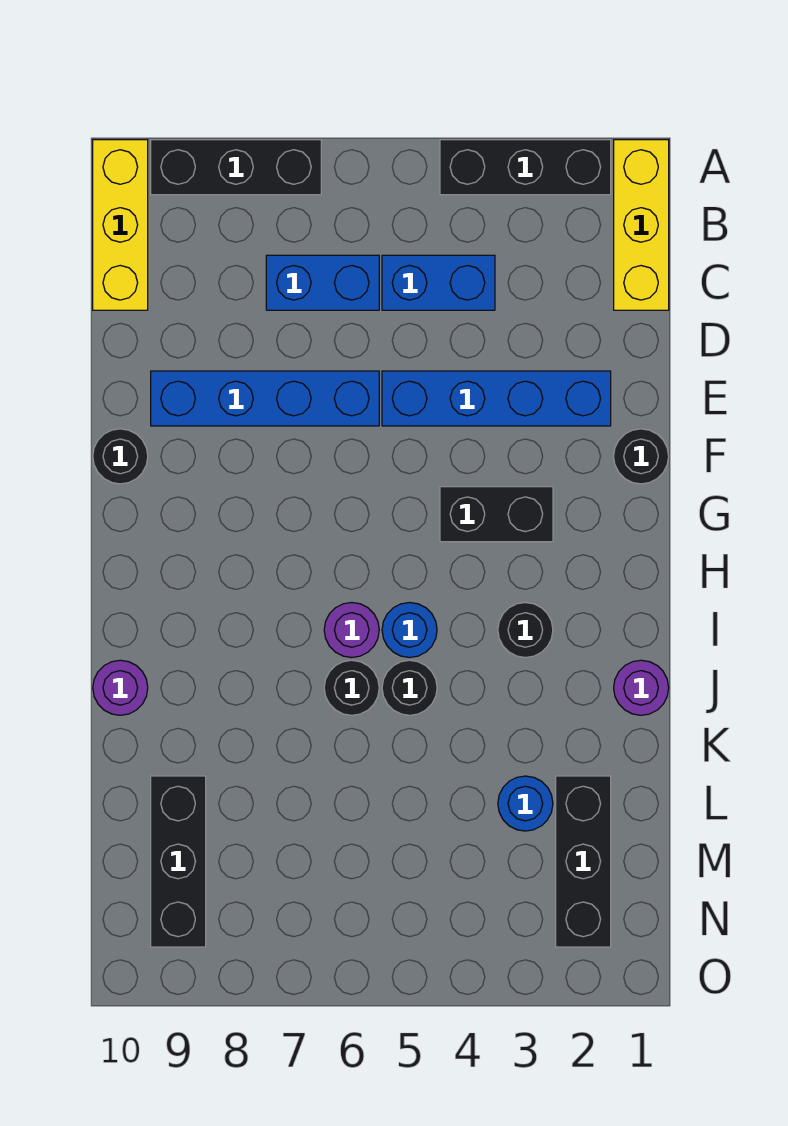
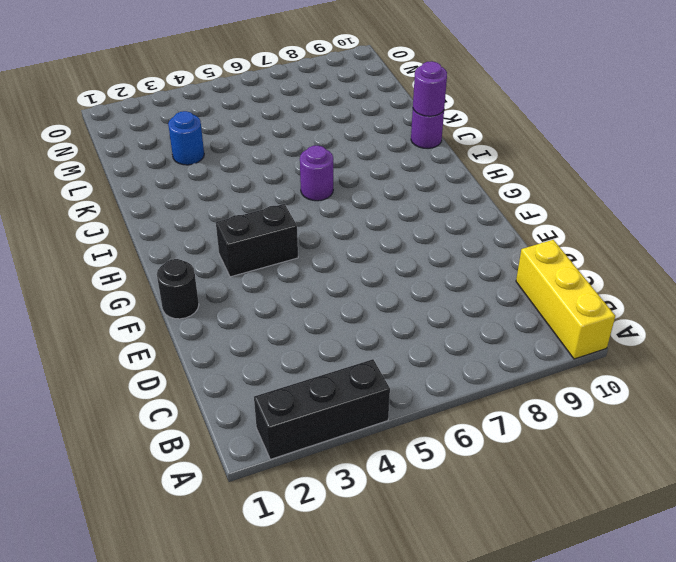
purple 1x1 round brick [413,61,447,116] -> purple 1x1 round brick moved to [614,660,669,715]
none -> yellow 1x3 brick [614,140,669,310]
none -> black 1x3 brick [151,140,321,195]
none -> blue 1x2 brick [382,255,495,310]

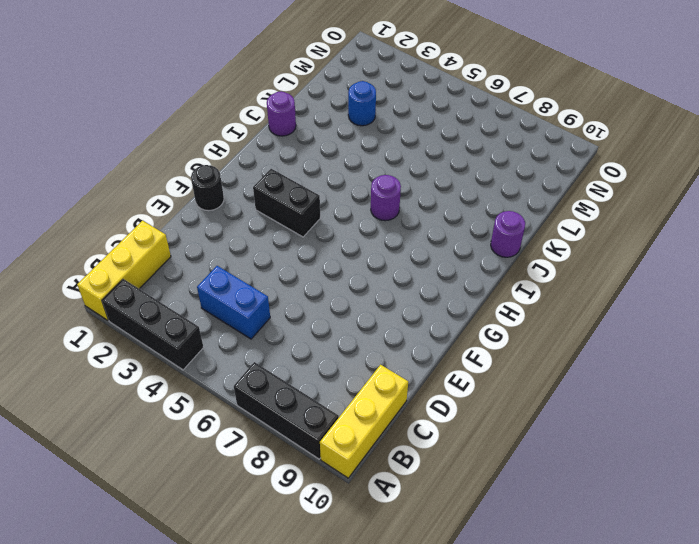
none -> blue 1x2 brick [266,255,379,310]
none -> blue 1x4 brick [382,371,611,426]
none -> blue 1x4 brick [151,371,379,426]

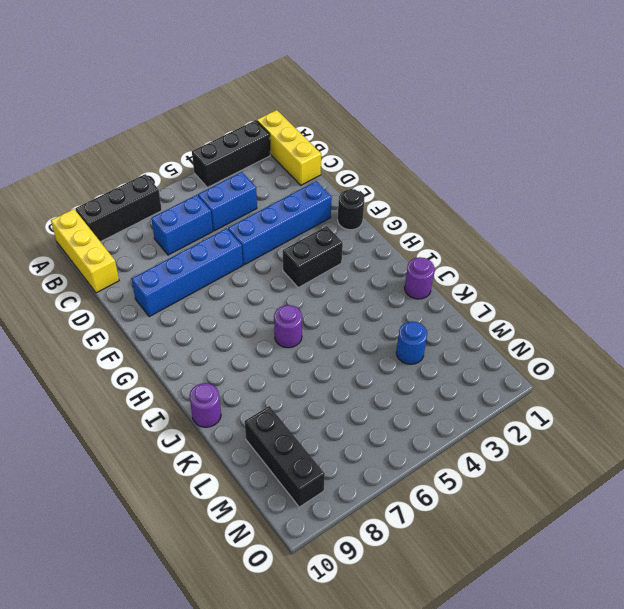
none -> black 1x1 round brick [93,429,148,484]
none -> black 1x1 round brick [498,602,553,658]
none -> blue 1x1 round brick [382,602,437,658]

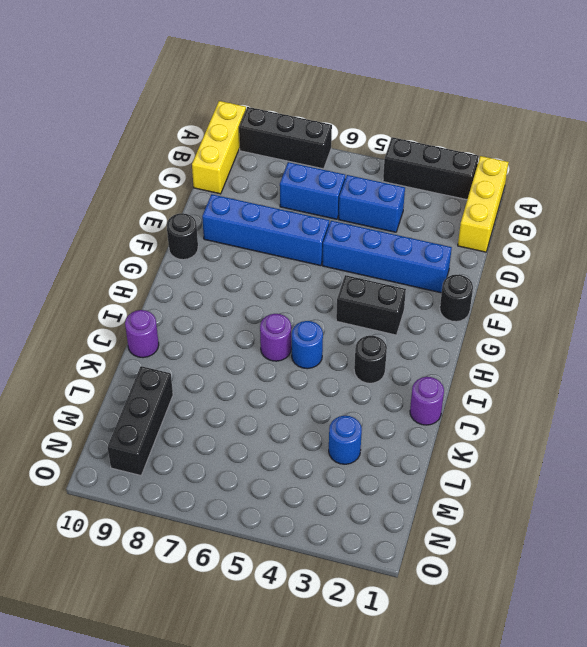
none -> black 1x1 round brick [382,660,437,715]
none -> black 1x1 round brick [324,660,379,715]
none -> black 1x3 brick [556,776,611,947]

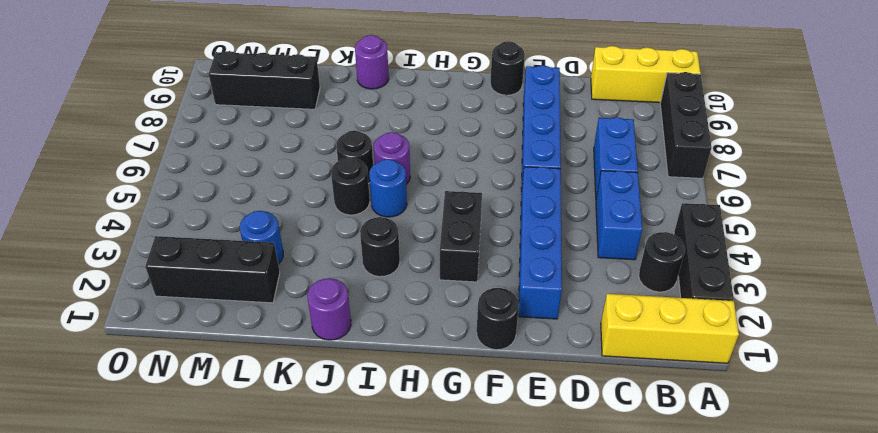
black 1x1 round brick [639,232,685,292] -> none

